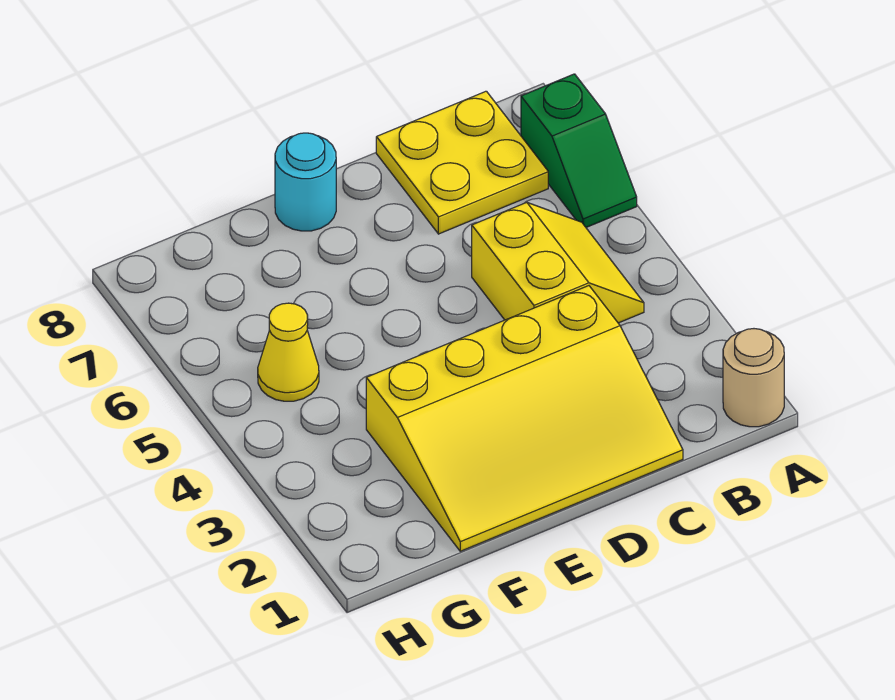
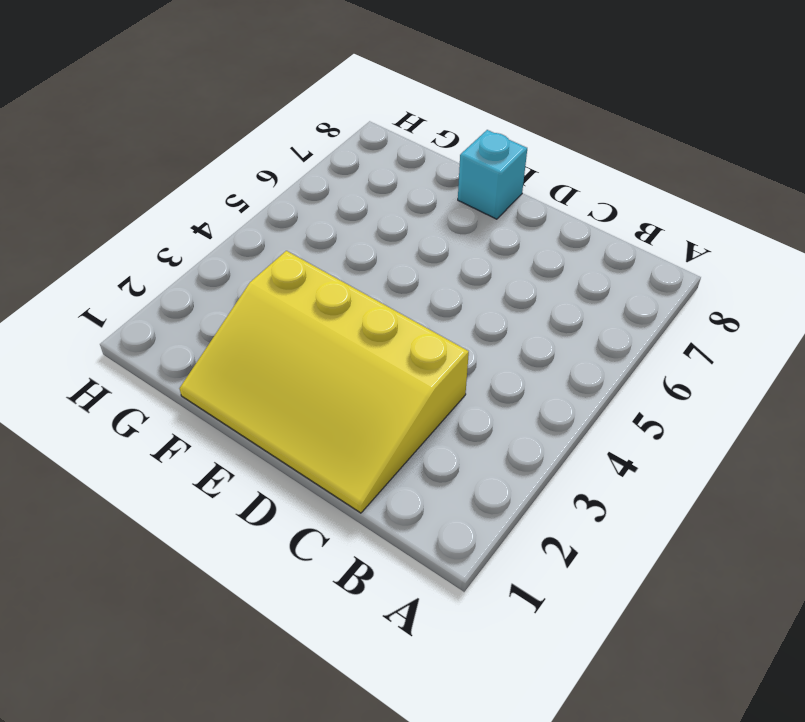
cyan 1x1 brick [458,130,527,219] -> cyan 1x1 round brick [275,133,336,231]
none -> tan 1x1 round brick [723,329,784,427]
none -> green 1x2 slope [521,74,637,227]

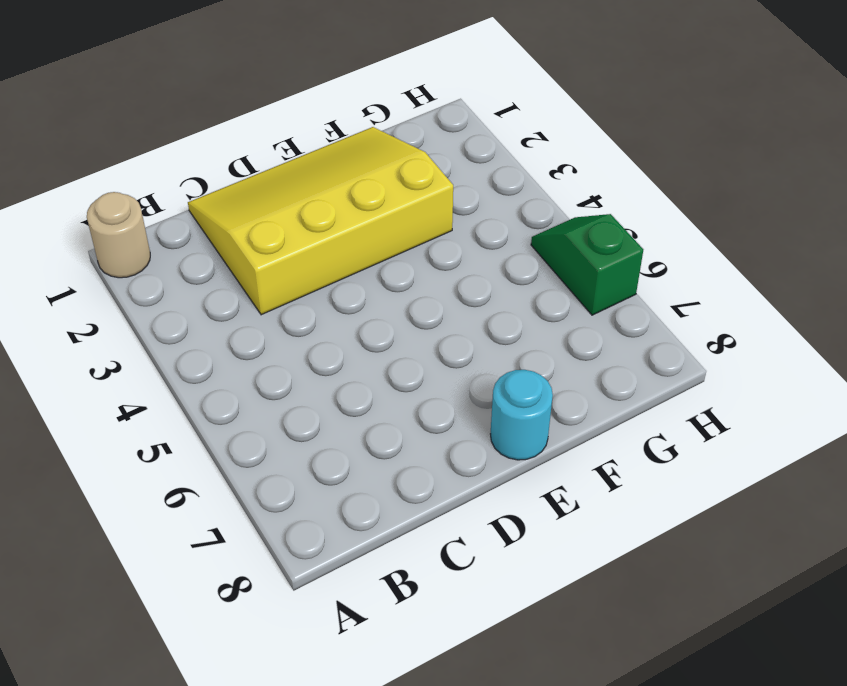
green 1x2 slope [531,214,643,315] -> green 1x2 slope moved to [521,74,637,227]
none -> yellow 2x2 slope [472,202,644,323]
none -> yellow 2x2 plate [376,91,548,234]

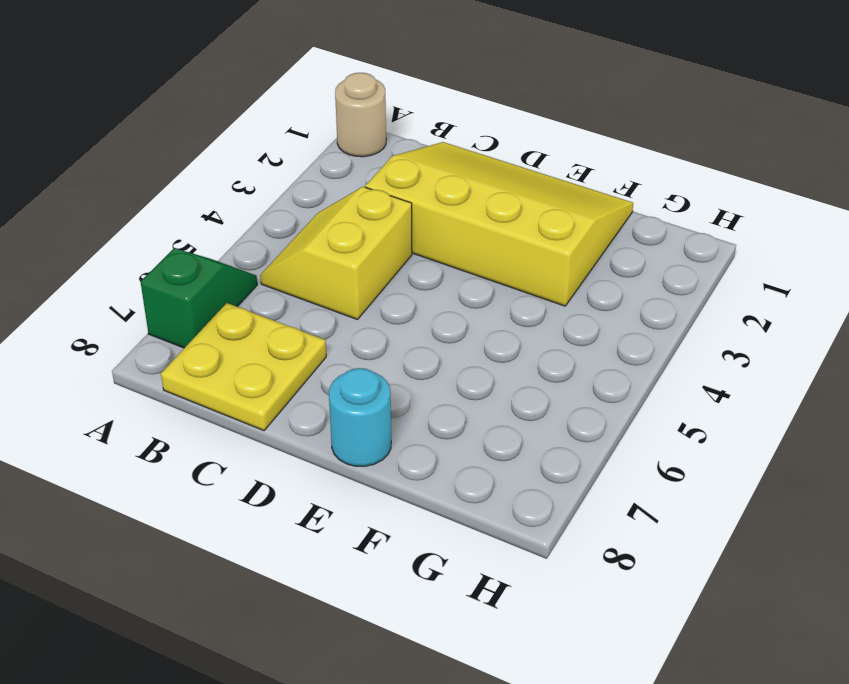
none -> yellow 1x1 cone [258,303,319,401]

